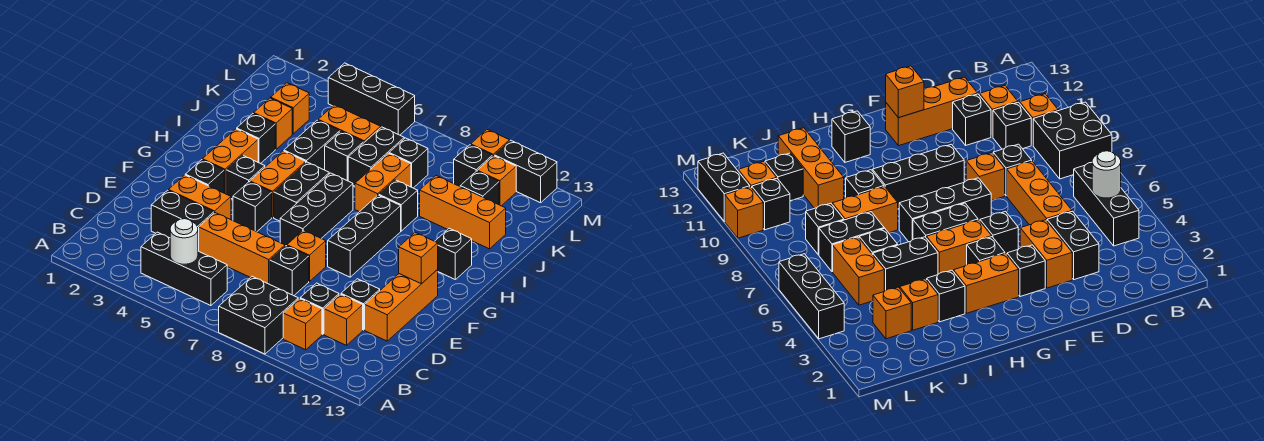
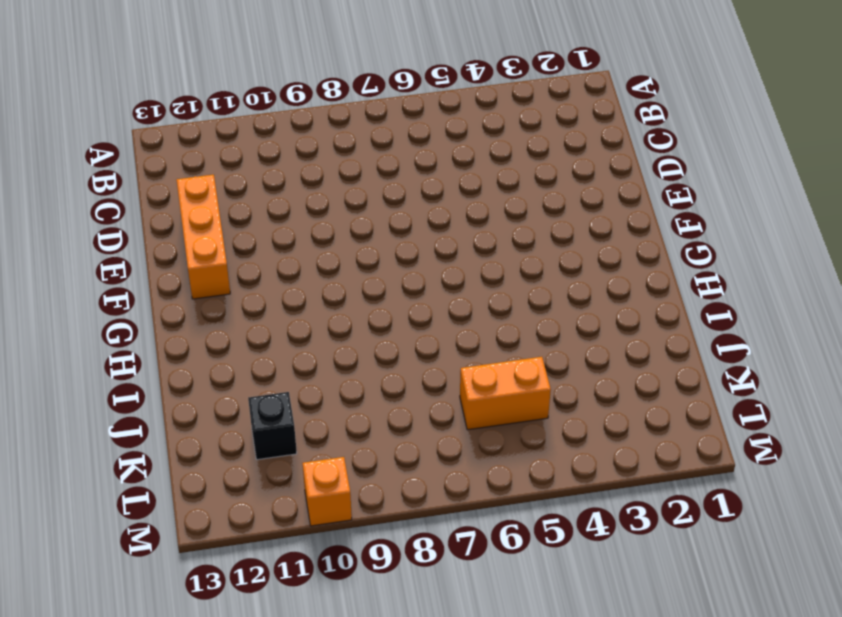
none -> black 2x2 brick [219,276,298,354]
none -> black 1x3 brick [141,232,227,306]
none -> orange 1x1 brick [283,299,322,350]
none -> black 1x1 brick [300,283,339,334]

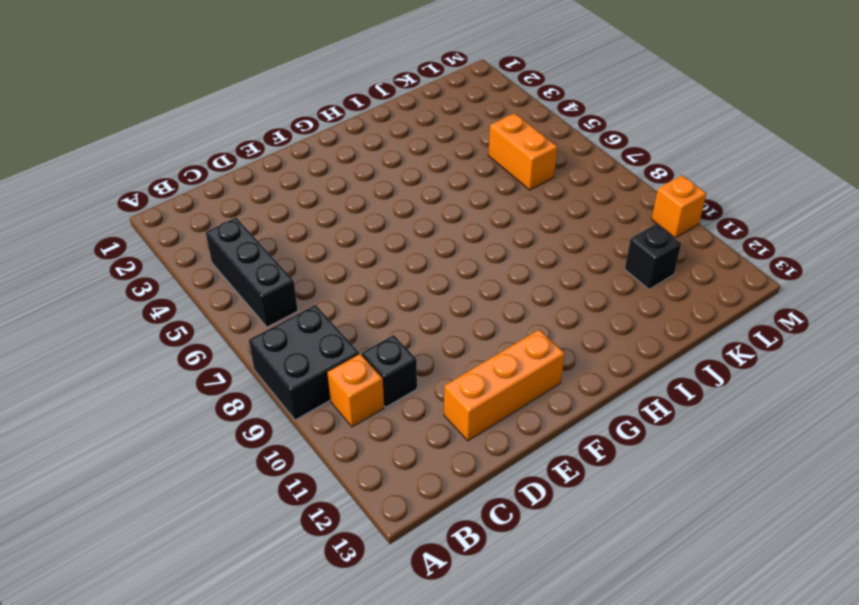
none -> orange 1x1 brick [324,294,363,345]
none -> black 1x2 brick [151,190,214,251]
none -> orange 1x3 brick [199,213,285,284]
none -> black 1x1 brick [270,246,309,296]

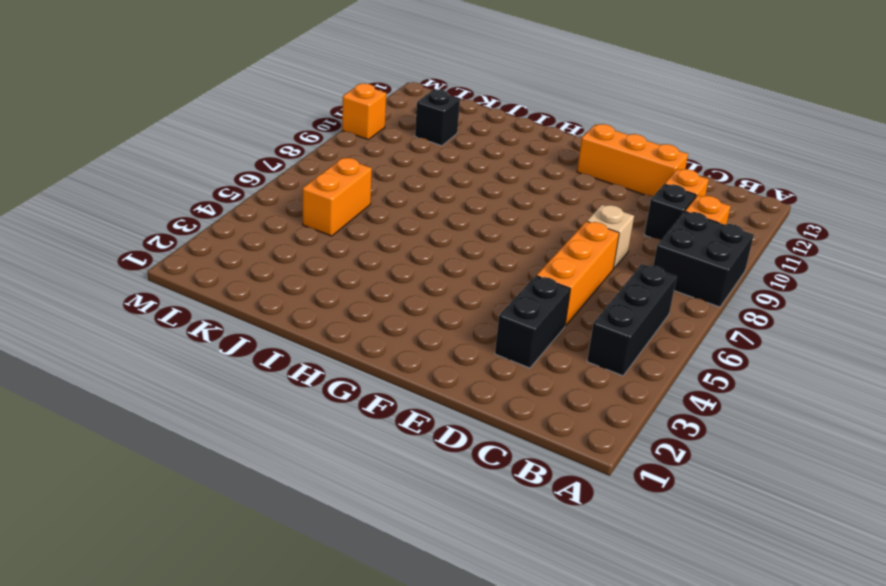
tan 1x1 brick [587,205,634,269] -> black 1x1 brick [270,246,309,296]
none -> black 1x1 brick [341,279,380,330]
none -> orange 1x2 brick [168,175,231,220]
none -> orange 1x1 brick [287,230,326,282]
none -> black 1x1 brick [185,160,224,193]

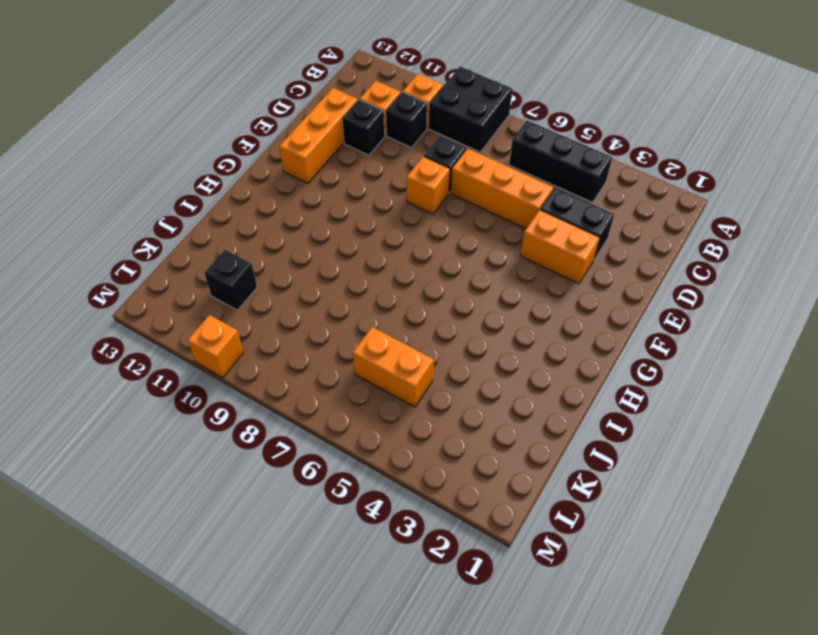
none -> black 1x1 brick [185,160,224,193]
none -> black 1x1 brick [233,182,272,232]
none -> black 1x3 brick [280,173,353,246]
none -> black 1x3 brick [328,195,401,277]

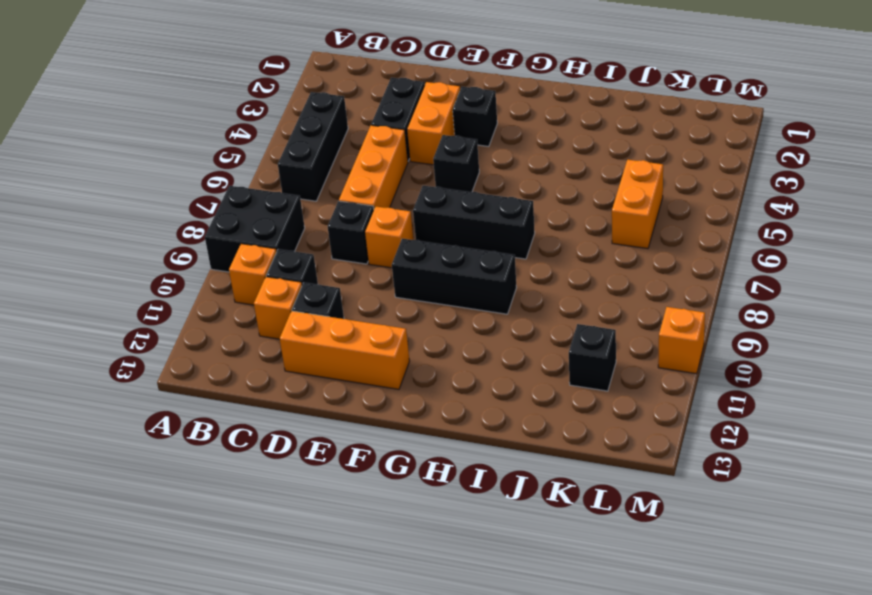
none -> orange 1x2 brick [202,129,258,194]
none -> black 1x1 brick [226,155,265,199]
none -> orange 1x2 brick [250,151,306,217]
none -> black 1x2 brick [274,162,329,221]

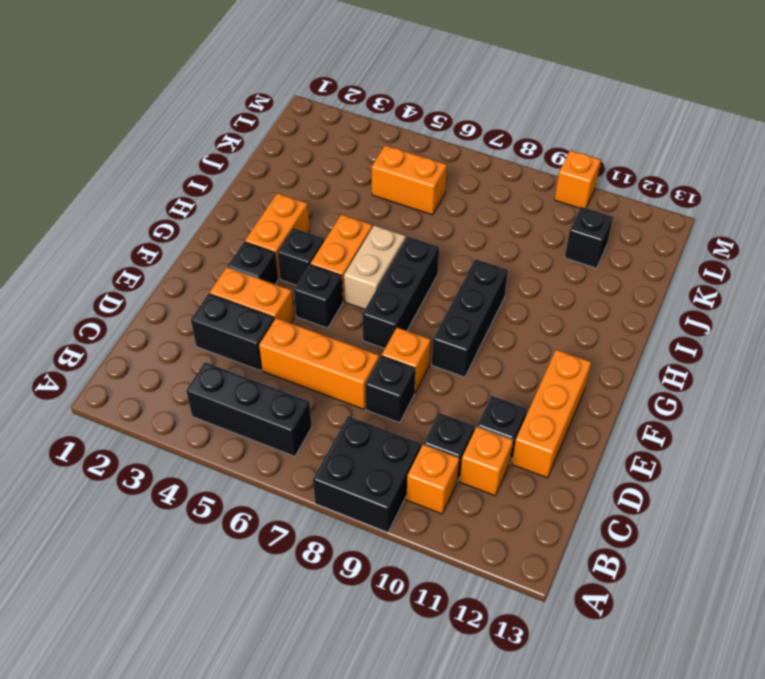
tan 1x2 brick [344,225,406,309] -> black 1x2 brick [274,162,329,221]
none -> black 1x1 brick [435,228,472,279]
none -> black 1x1 brick [237,114,275,164]
none -> black 1x2 brick [284,120,340,170]
none -> orange 1x2 brick [355,153,411,212]

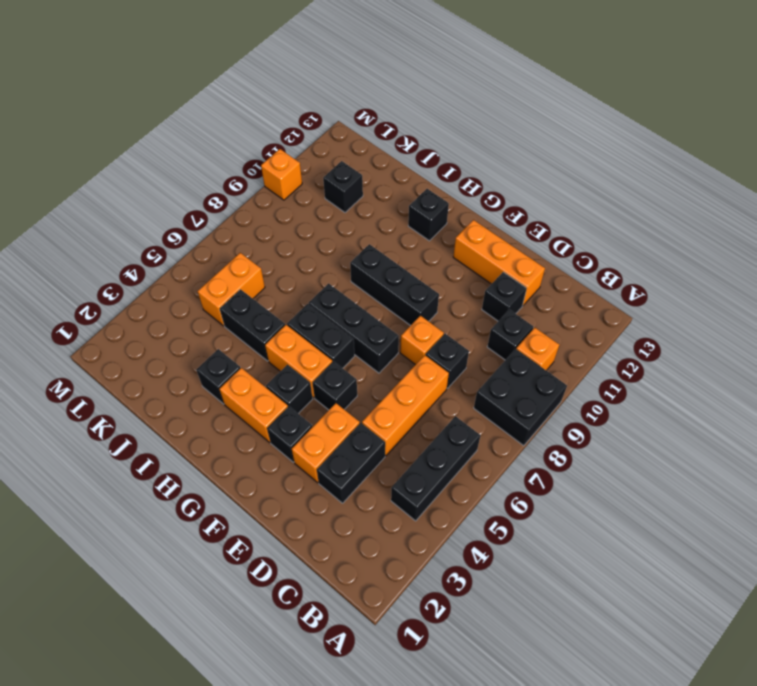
none -> orange 1x1 brick [324,294,363,345]
none -> orange 1x2 brick [355,153,411,212]
none -> black 1x1 brick [379,180,418,231]
none -> orange 1x1 brick [254,98,292,149]

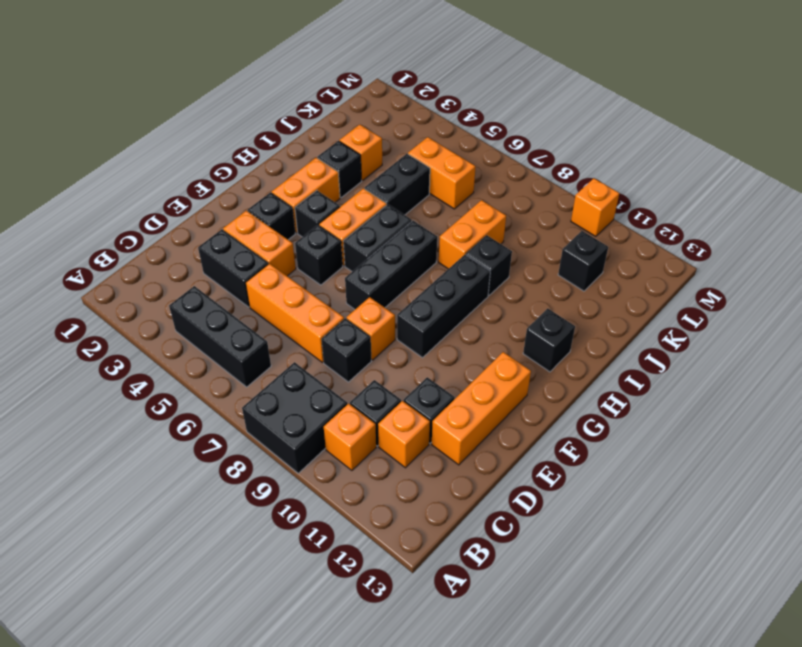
none -> black 1x1 brick [325,131,364,181]
none -> black 1x2 brick [348,127,404,186]
none -> orange 1x3 brick [420,176,506,249]
none -> orange 1x1 brick [271,83,309,134]

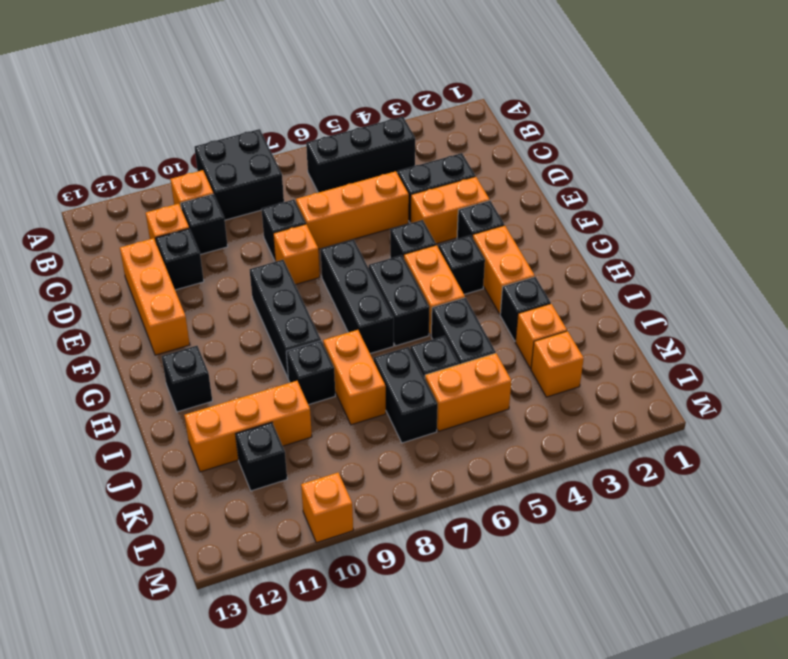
none -> black 1x1 brick [389,138,428,188]
none -> black 1x1 brick [454,145,492,186]
none -> orange 1x1 brick [478,156,516,206]
none -> black 1x3 brick [328,63,415,135]

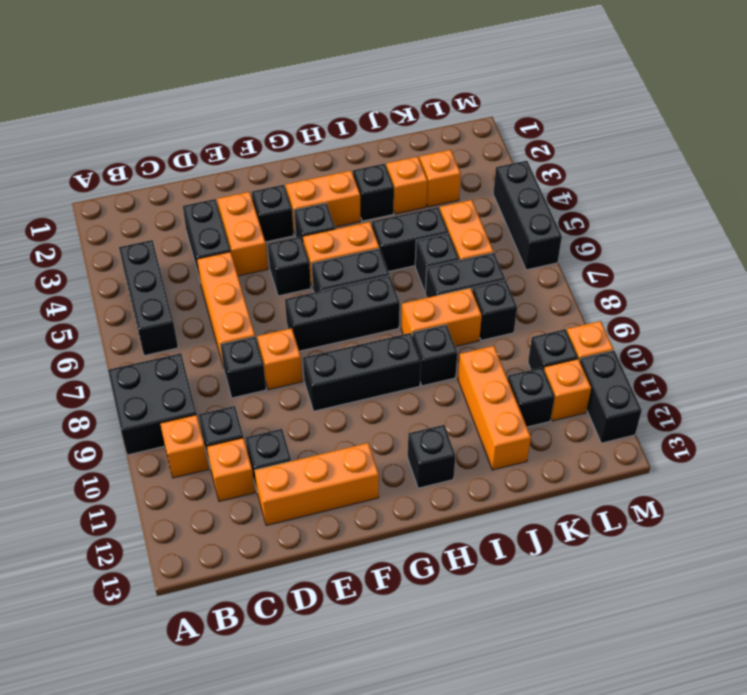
none -> white 1x1 round brick [170,219,198,264]
none -> orange 1x1 brick [399,233,438,284]

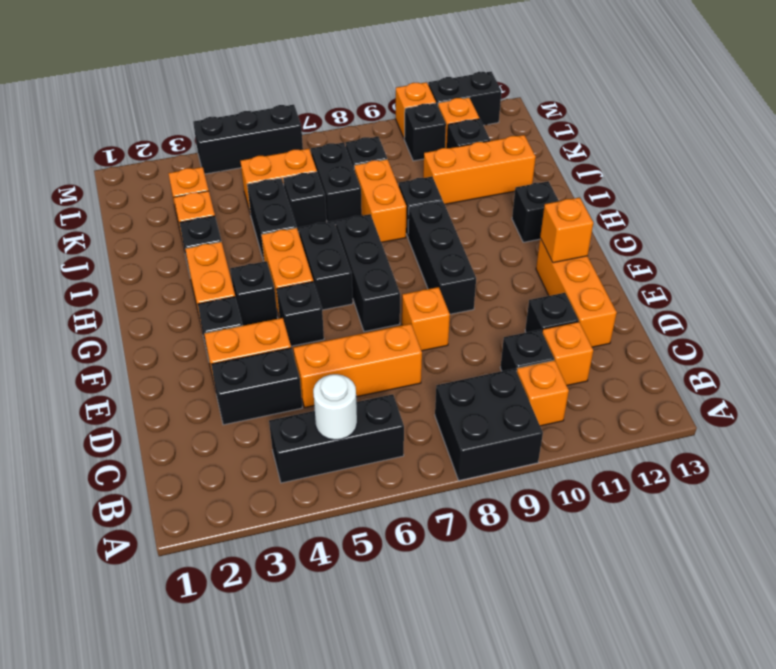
none -> black 1x1 brick [270,246,309,296]

